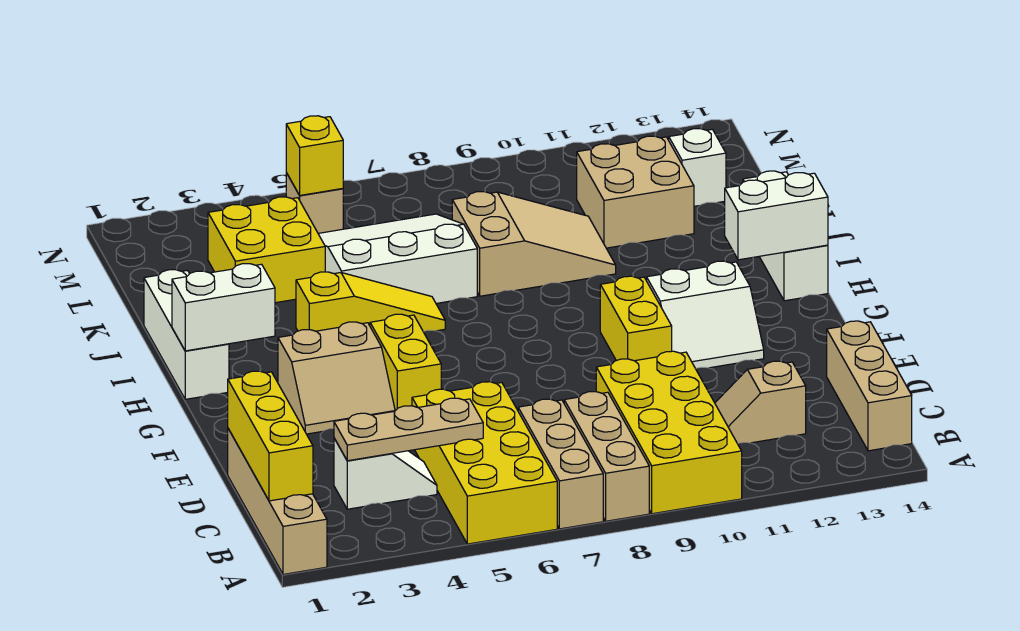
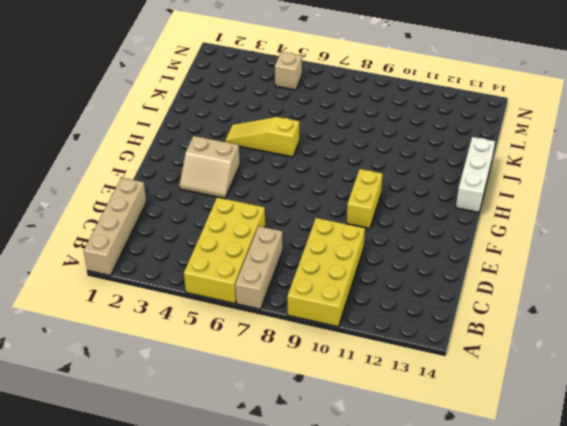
yellow 1x3 slope [226,117,299,157] -> yellow 1x3 slope turned to [296,272,445,331]
none -> tan 1x3 brick [564,392,649,521]
none -> tan 1x3 brick [827,321,912,451]
none -> white 1x2 slope [334,438,437,509]

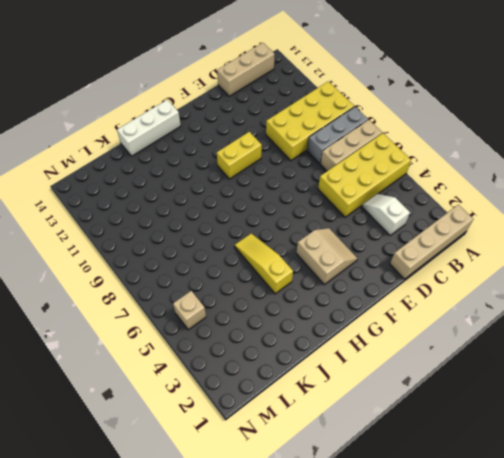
grey 1x3 brick [307,107,368,164] -> tan 1x3 brick [564,392,649,521]
none -> tan 1x2 slope [715,361,806,444]
none -> yellow 1x2 brick [370,314,441,411]
none -> white 2x2 slope [647,261,764,369]

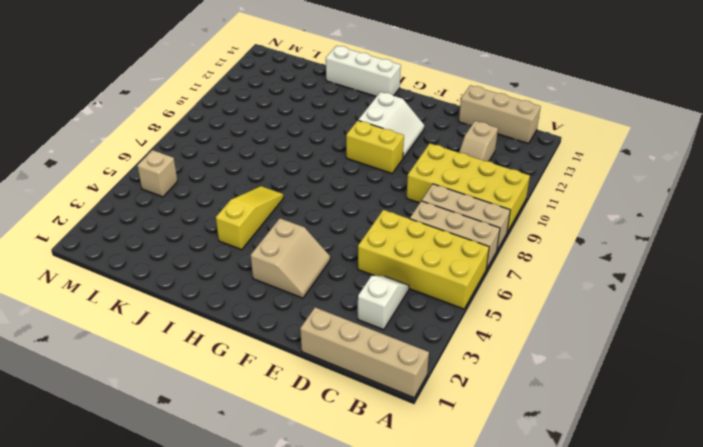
none -> yellow 1x2 brick [370,314,441,411]
none -> white 1x3 brick [144,270,229,399]
none -> white 3x3 slope [318,214,477,303]

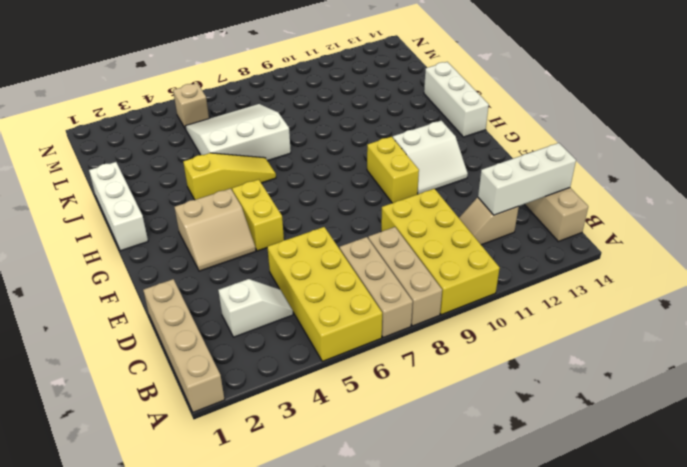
white 1x3 brick [478,143,576,215] -> none
none -> tan 2x3 slope [452,192,616,296]
none -> yellow 2x2 brick [208,197,325,303]
none -> tan 2x2 brick [577,136,694,248]

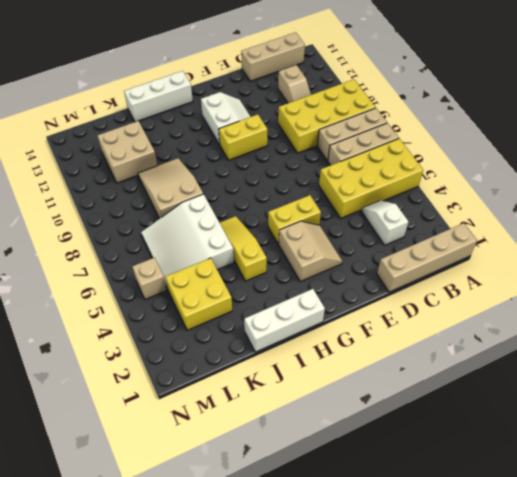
none -> white 1x1 brick [669,129,726,206]
none -> yellow 1x3 brick [228,371,313,501]
none -> tan 1x3 plate [334,398,483,461]

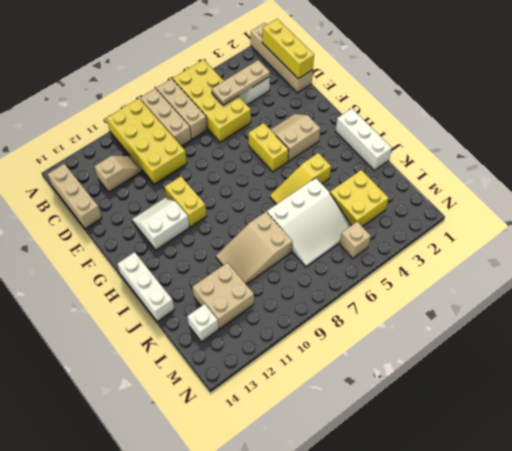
none -> white 1x2 brick [172,264,275,351]
none -> white 1x2 brick [725,173,828,260]
none -> yellow 1x1 brick [286,116,343,195]

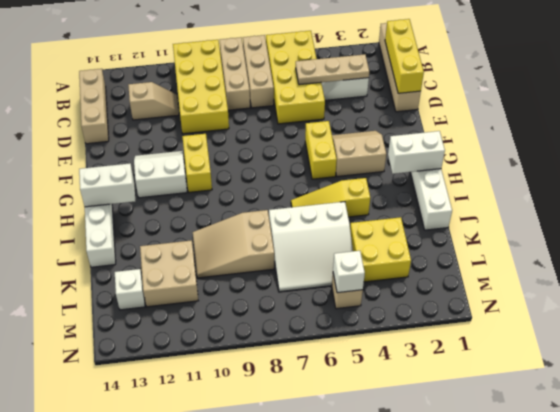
white 1x1 brick [333,251,365,293] -> yellow 1x1 brick [286,116,343,195]

